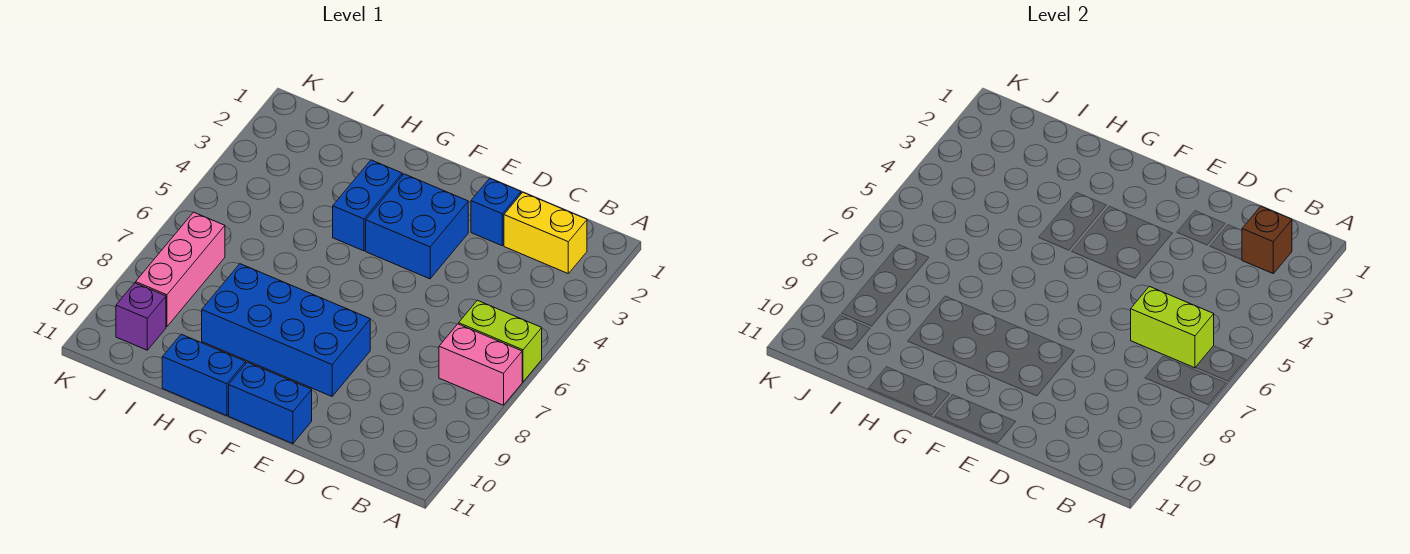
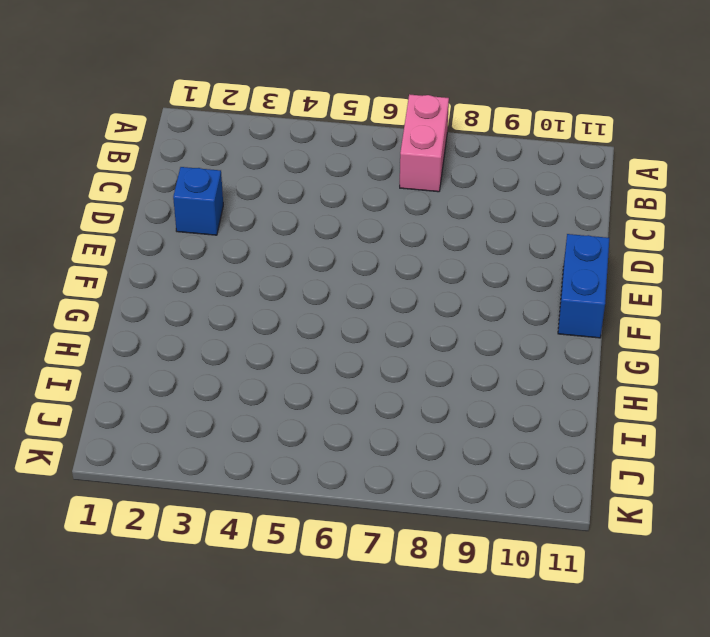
none -> lime 1x2 brick [459,300,542,382]
none -> yellow 1x2 brick [504,192,587,273]
none -> blue 2x2 brick [366,174,468,279]

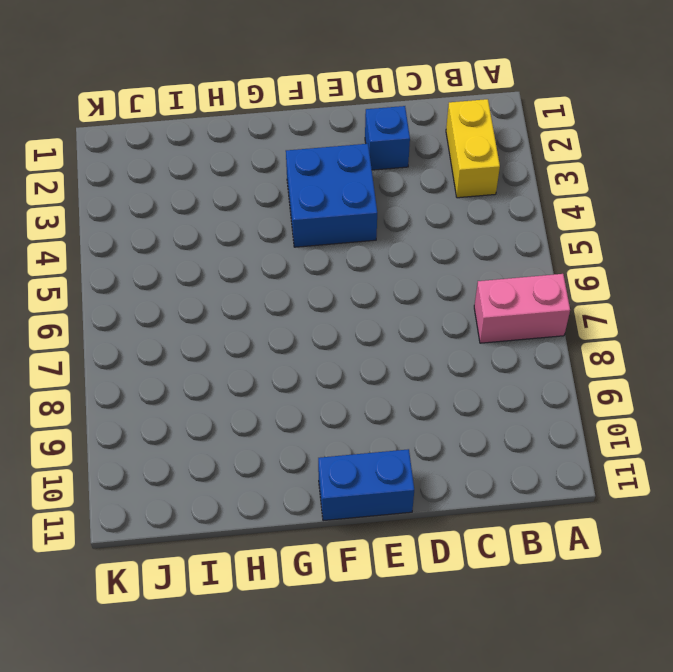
yellow 1x2 brick [446,99,500,198] -> yellow 1x2 brick turned to [504,192,587,273]
none -> lime 1x2 brick [459,300,542,382]
none -> blue 2x4 brick [202,264,370,396]
none -> blue 1x2 brick [333,160,402,251]

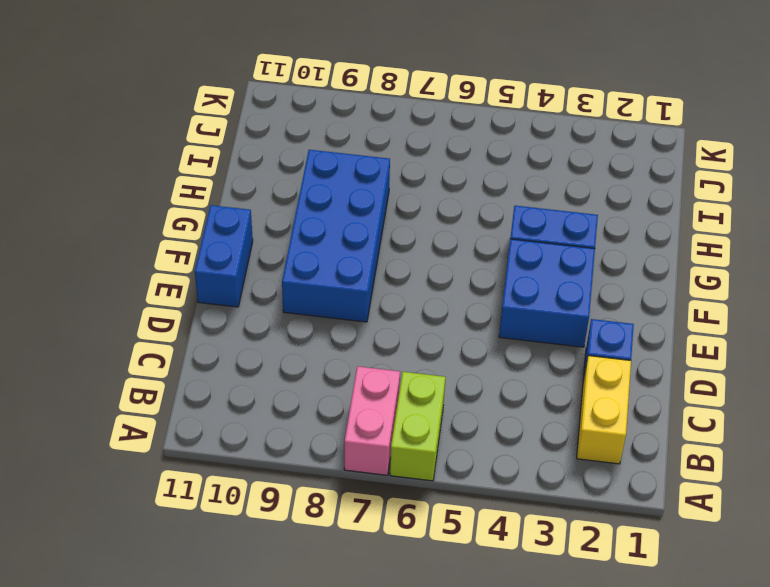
none -> blue 1x2 brick [162,334,246,416]
none -> pink 1x3 brick [136,212,225,327]
none -> purple 1x1 brick [116,283,166,350]

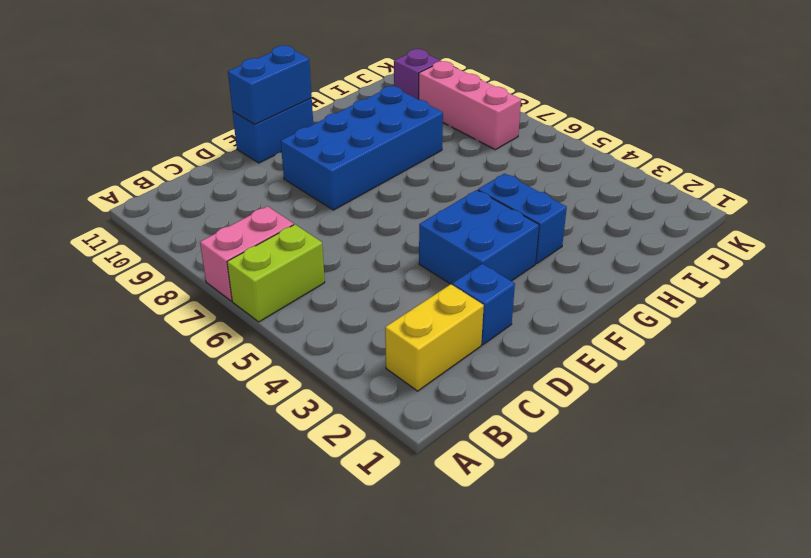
blue 1x2 brick [228,46,312,124] -> blue 1x2 brick moved to [162,334,246,416]
none -> brown 1x1 brick [1242,206,1292,273]
none -> lime 1x2 brick [1131,286,1214,368]

